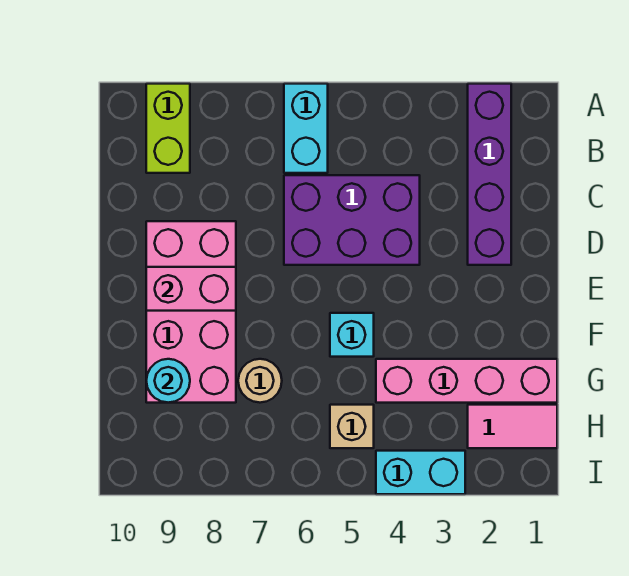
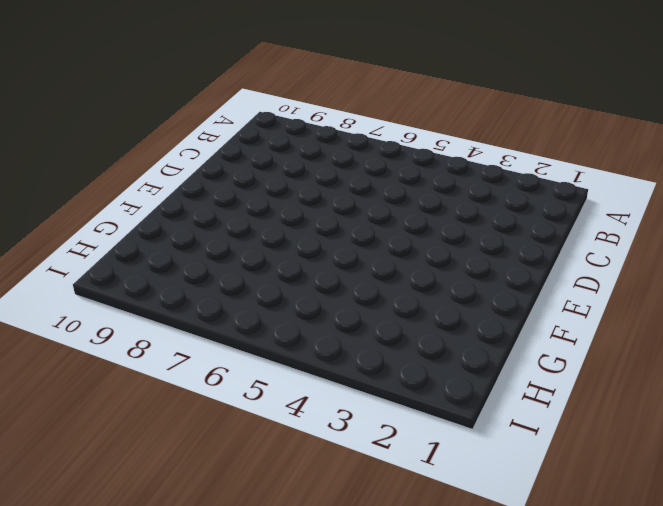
none -> purple 1x4 brick [468,84,511,265]
none -> cyan 1x2 brick [284,84,328,173]
none -> lime 1x2 brick [146,84,190,173]

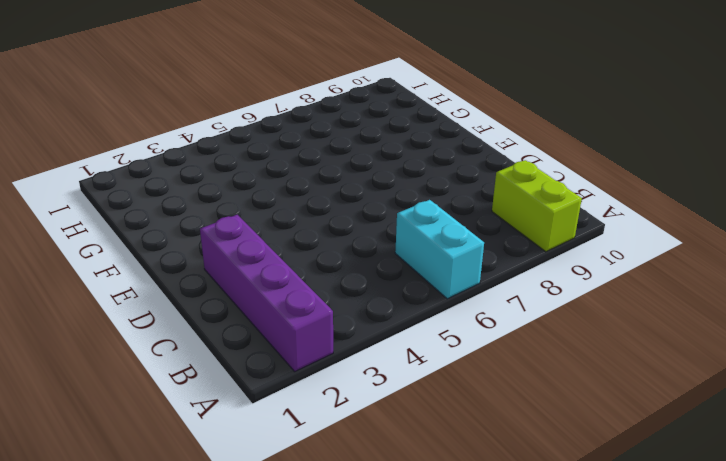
none -> purple 2x3 brick [284,175,420,265]
none -> pink 2x4 brick [146,221,236,403]
none -> cyan 1x1 brick [330,313,374,357]

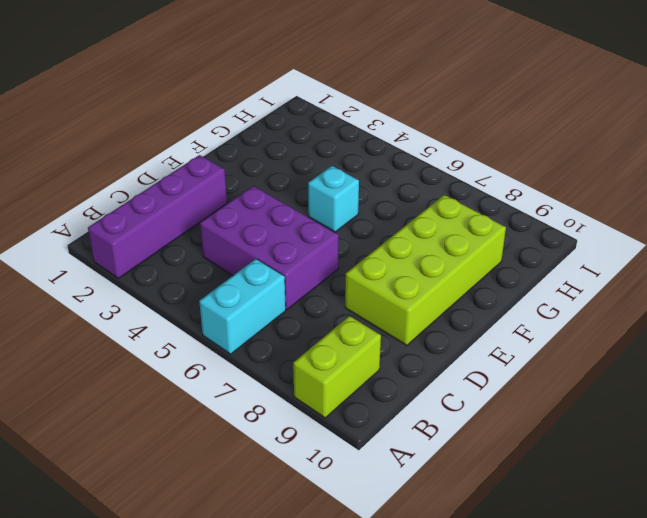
lime 2x4 brick [345,195,506,345] -> pink 2x4 brick [146,221,236,403]
none -> pink 1x4 brick [376,359,557,403]
none -> tan 1x1 round brick [238,359,282,403]
none -> pink 1x2 tile [468,405,557,448]

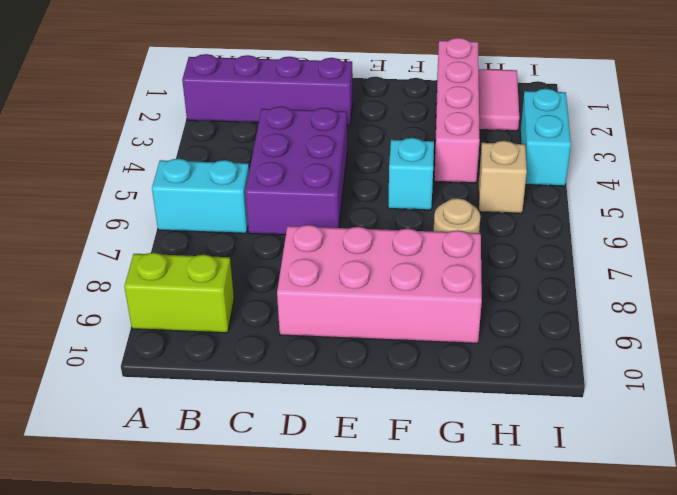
none -> pink 1x2 brick [146,267,236,311]
none -> cyan 1x1 round brick [146,359,190,403]

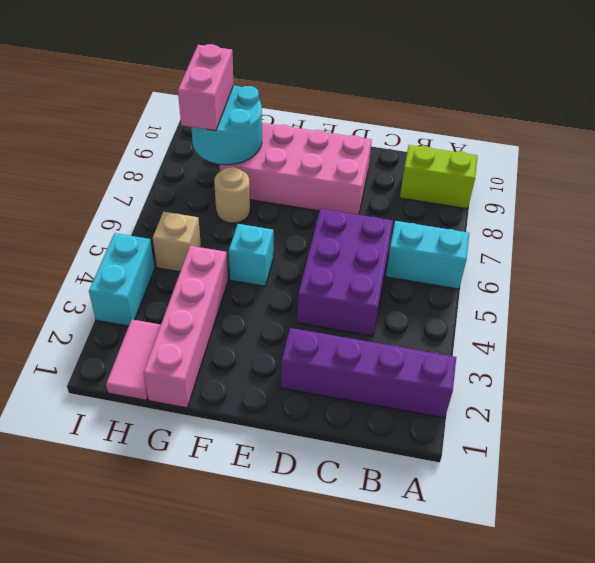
cyan 2x2 round brick [191,85,262,165] -> cyan 1x1 round brick [146,359,190,403]
pink 1x2 brick [178,44,234,131] -> pink 1x2 brick moved to [146,267,236,311]

